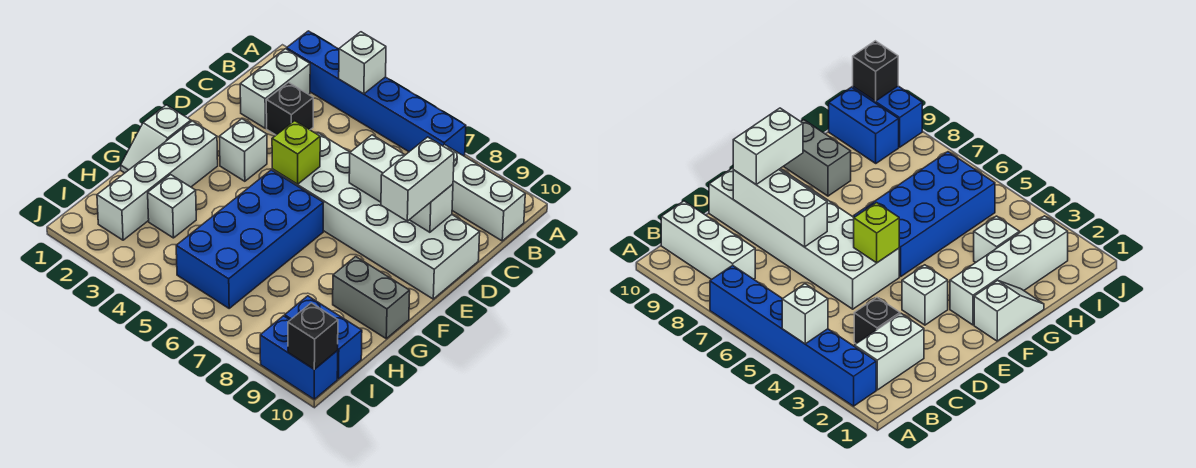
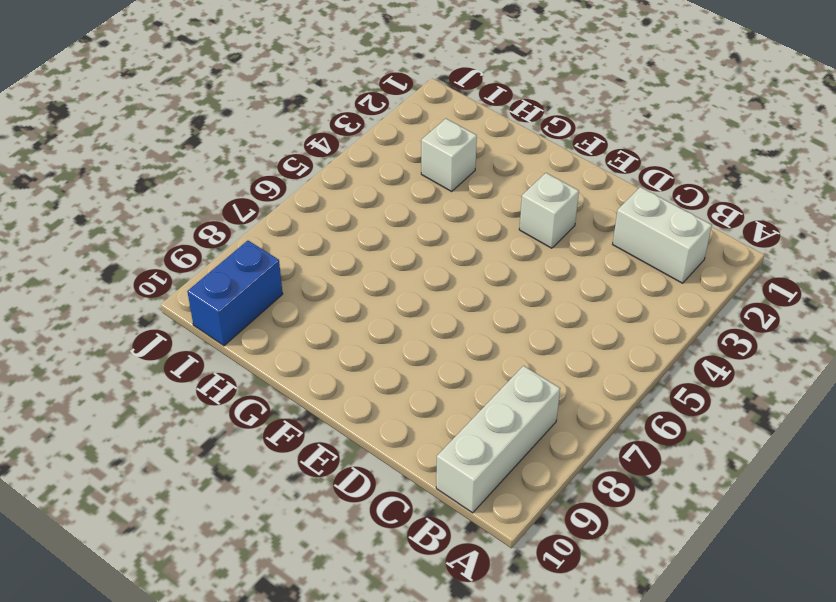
none -> blue 1x6 brick [287,31,466,156]
none -> black 1x1 brick [266,82,313,135]
none -> white 2x6 brick [272,133,480,299]

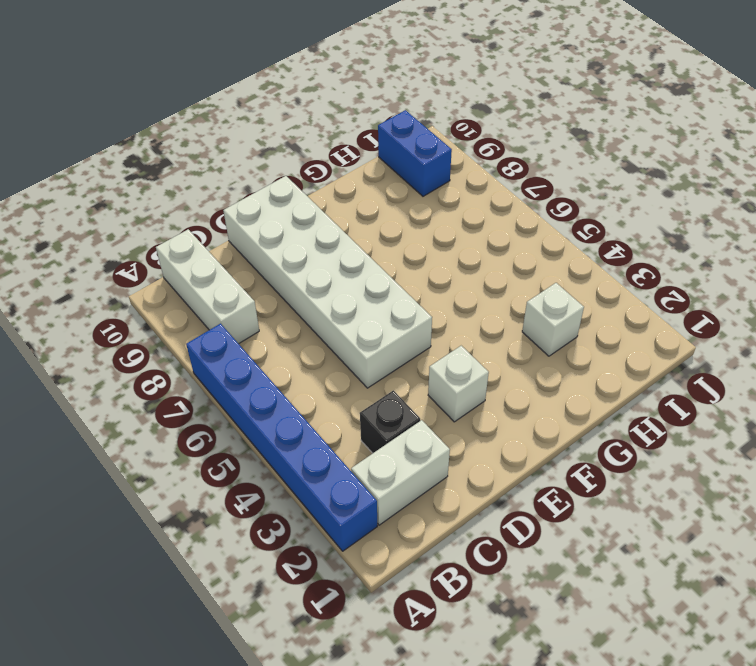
none -> white 1x2 slope [121,105,191,173]
none -> white 1x4 brick [97,121,218,240]
none -> blue 2x4 brick [176,170,323,308]

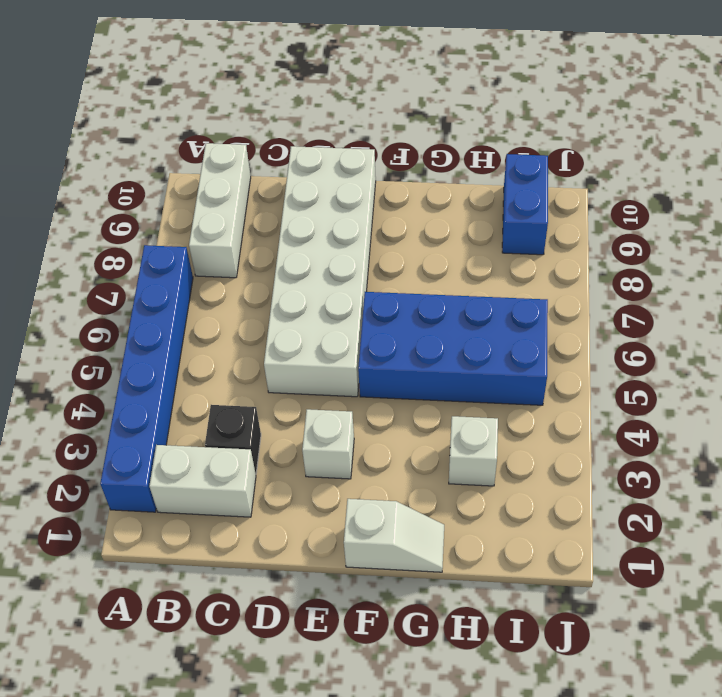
none -> white 1x4 brick [97,121,218,240]
none -> grey 1x2 brick [333,257,410,339]
none -> blue 1x2 brick [260,316,338,399]

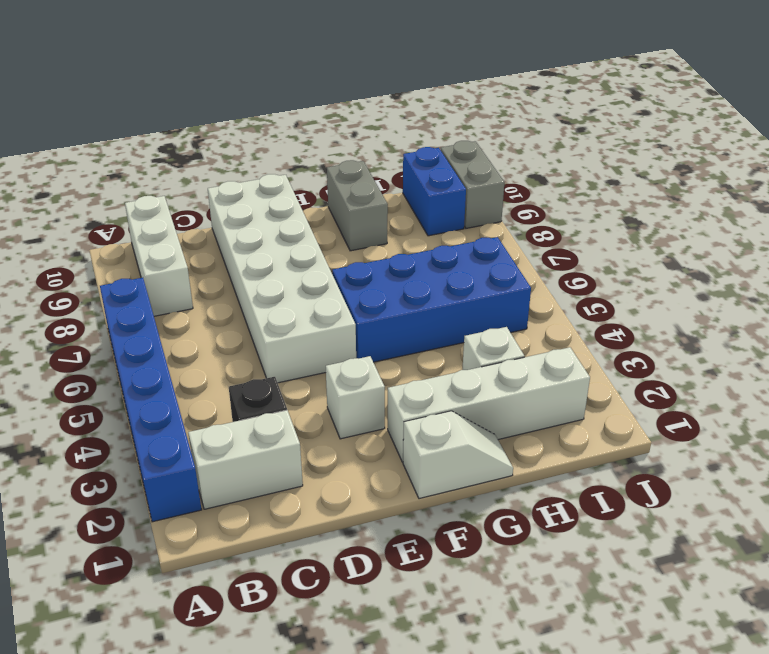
grey 1x2 brick [441,141,504,228] -> blue 1x2 brick [260,316,338,399]
none -> white 1x1 brick [339,32,386,94]
none -> white 1x3 brick [349,135,453,232]
none -> lime 1x1 brick [272,121,320,184]

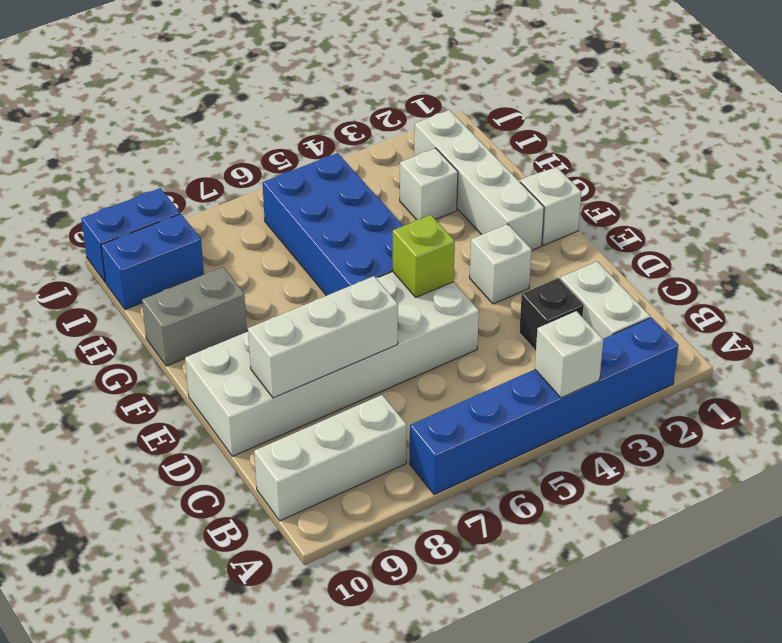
none -> black 1x1 brick [288,303,338,369]
none -> white 1x2 brick [381,137,454,221]

